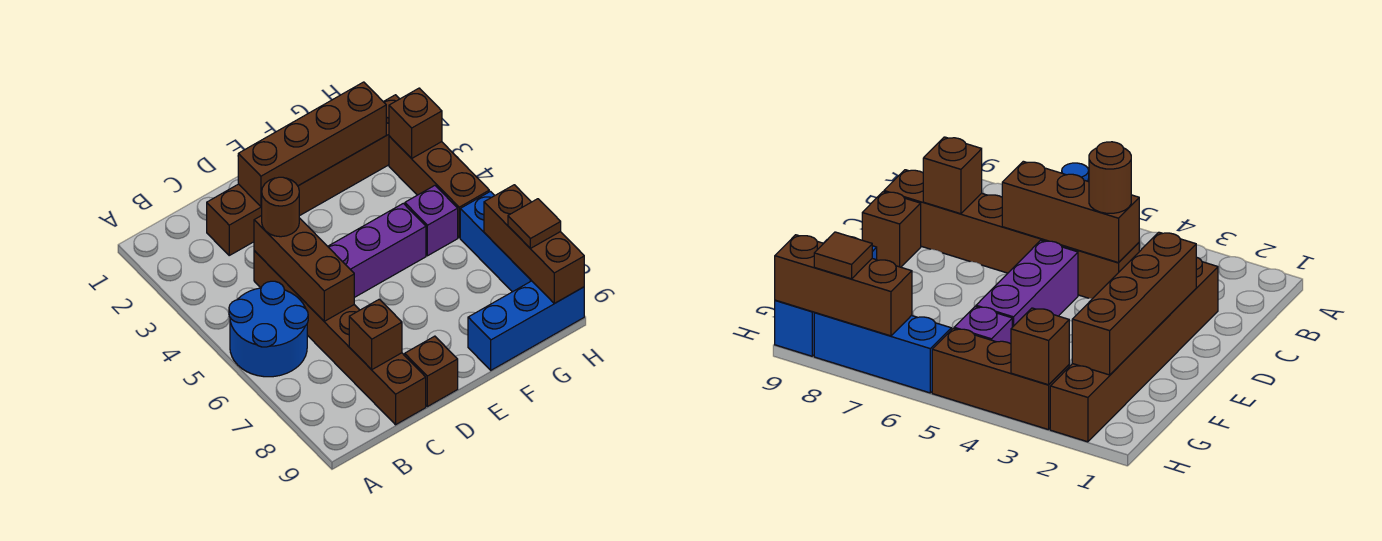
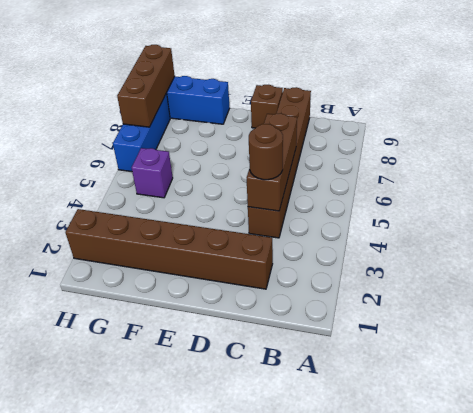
none -> blue 2x2 round brick [229,281,308,377]
none -> purple 1x3 brick [328,203,426,298]
none -> brown 1x3 brick [389,136,489,238]

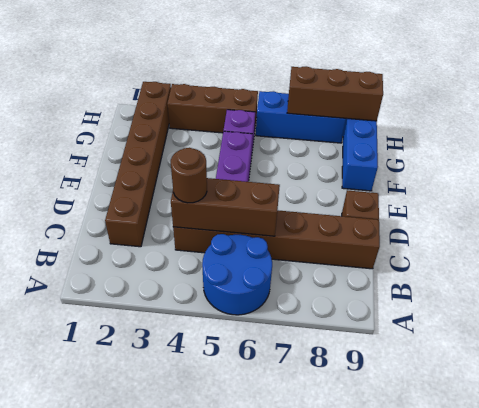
none -> brown 1x1 brick [349,299,402,370]
none -> brown 1x4 brick [238,82,386,207]
none -> brown 1x1 brick [389,88,442,159]

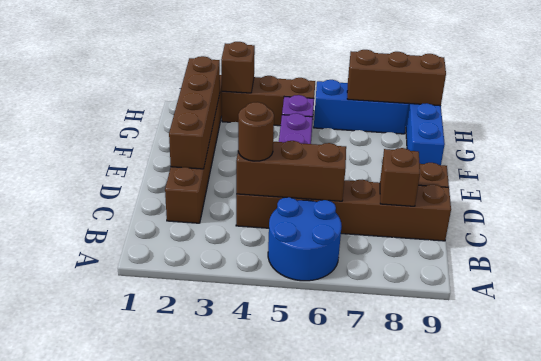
none -> brown 1x1 tile [508,199,561,248]

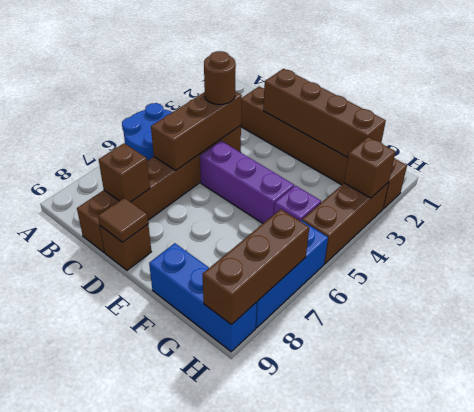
brown 1x1 tile [98,198,148,242] -> brown 1x1 tile moved to [508,199,561,248]

